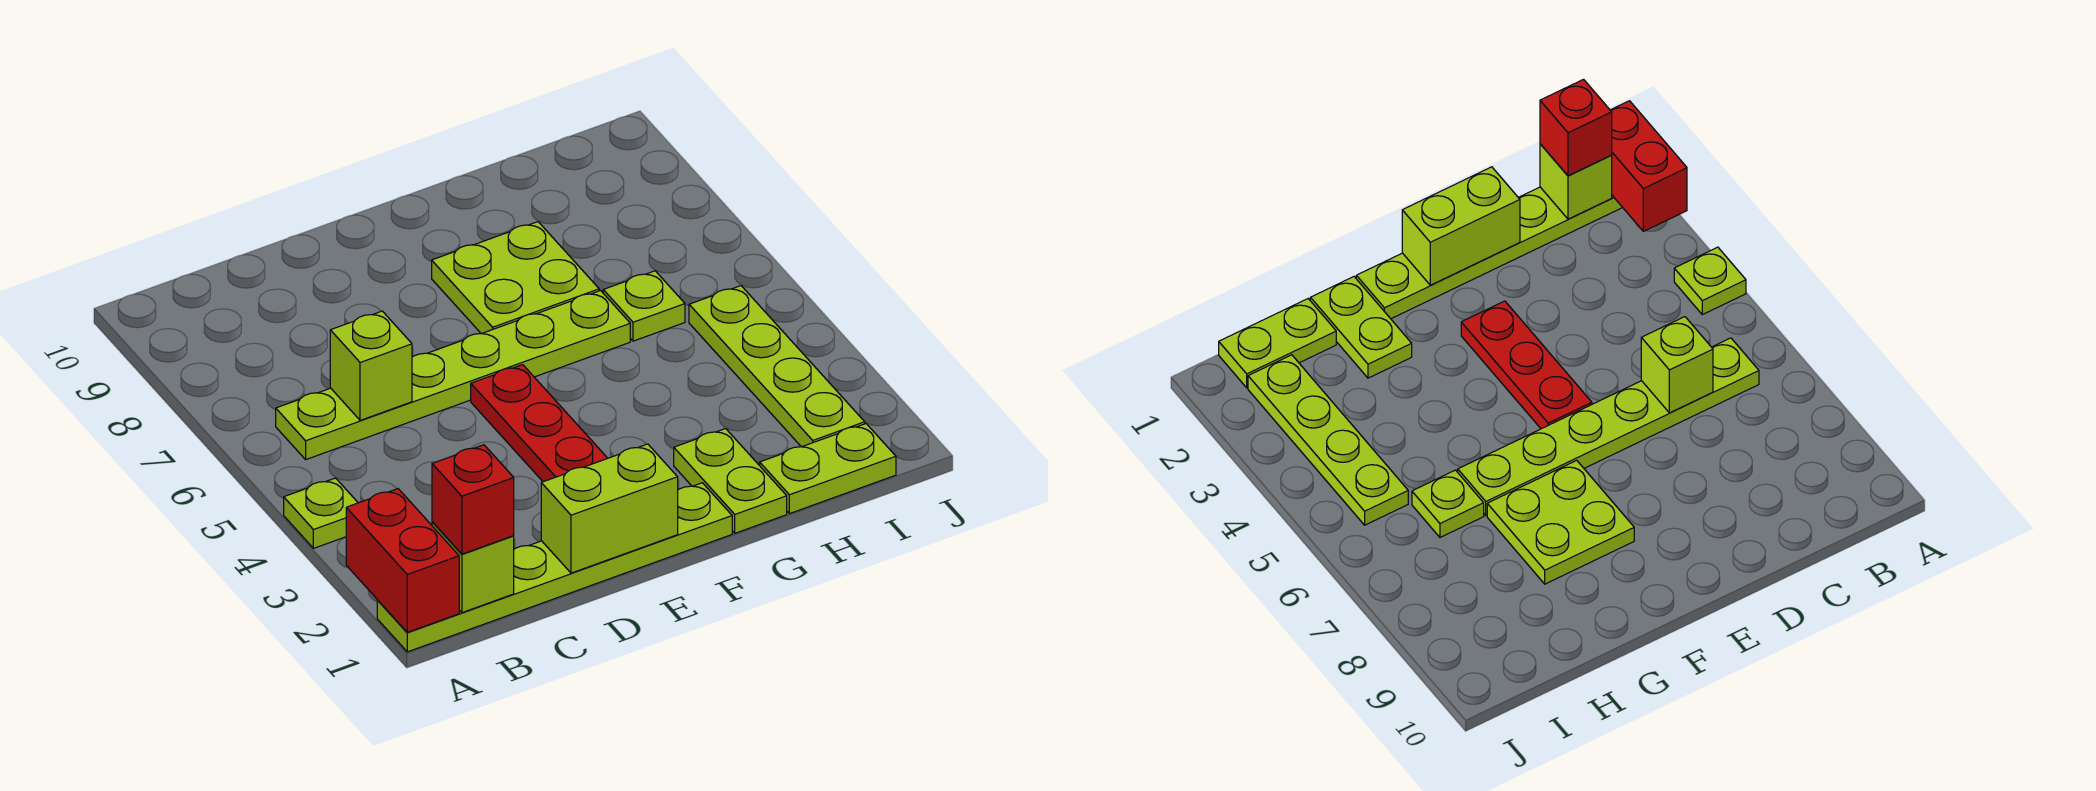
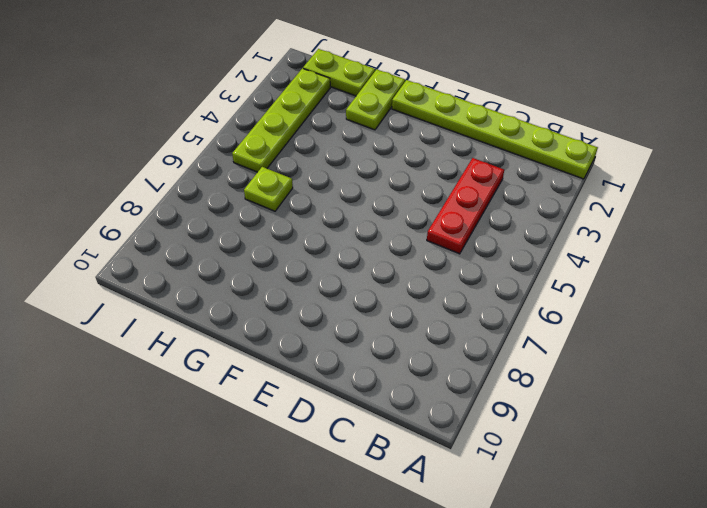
red 1x3 plate [427,158,504,254] -> red 1x3 plate moved to [471,365,608,482]
none -> lime 1x1 plate [284,478,358,548]
none -> lime 1x6 plate [276,291,630,459]
none -> lime 2x2 plate [432,222,599,334]

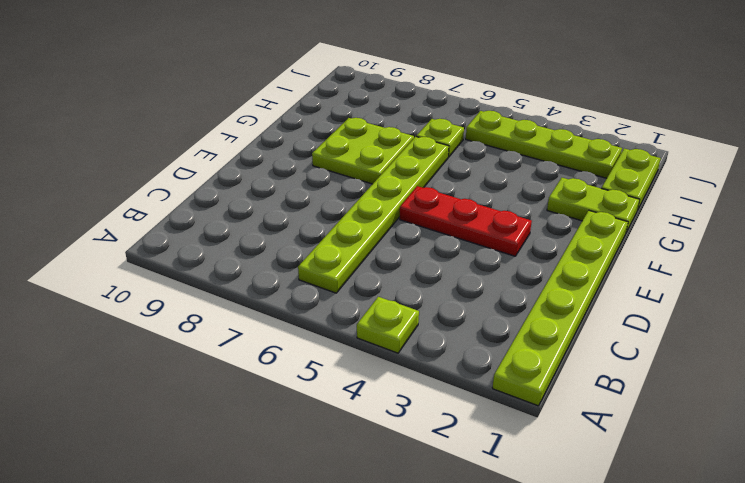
none -> red 1x2 brick [346,489,459,632]
none -> lime 1x1 brick [432,522,514,613]
none -> lime 1x1 brick [330,311,412,420]

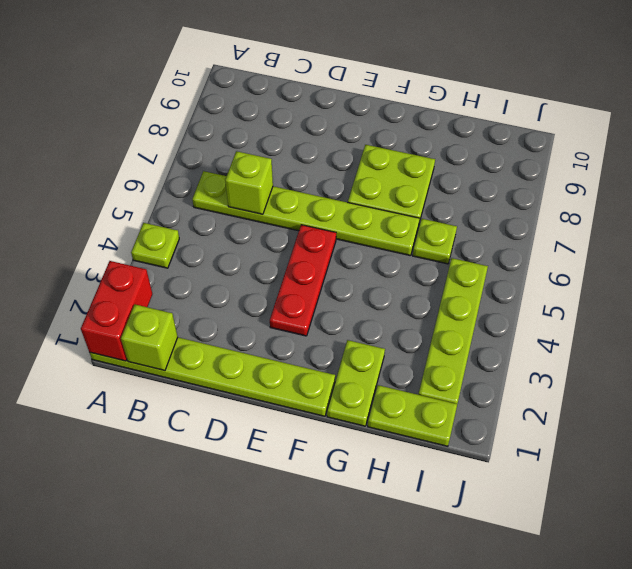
none -> lime 1x2 brick [541,444,678,573]
none -> red 1x1 brick [432,445,514,554]

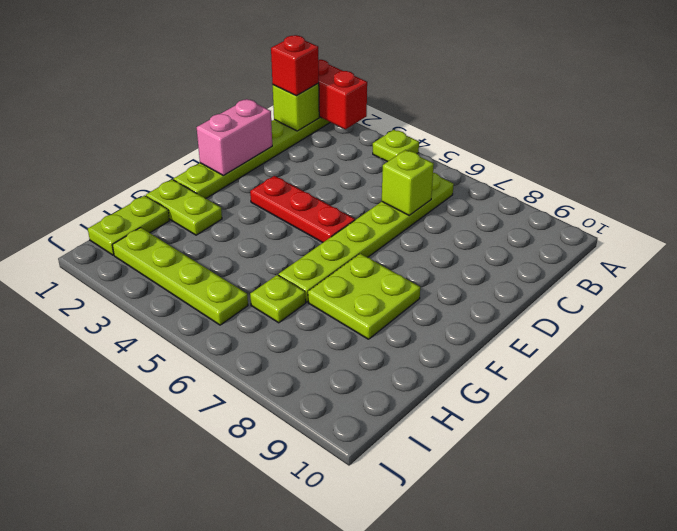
pink 1x2 brick [197,99,272,176] -> lime 1x2 brick [541,444,678,573]

